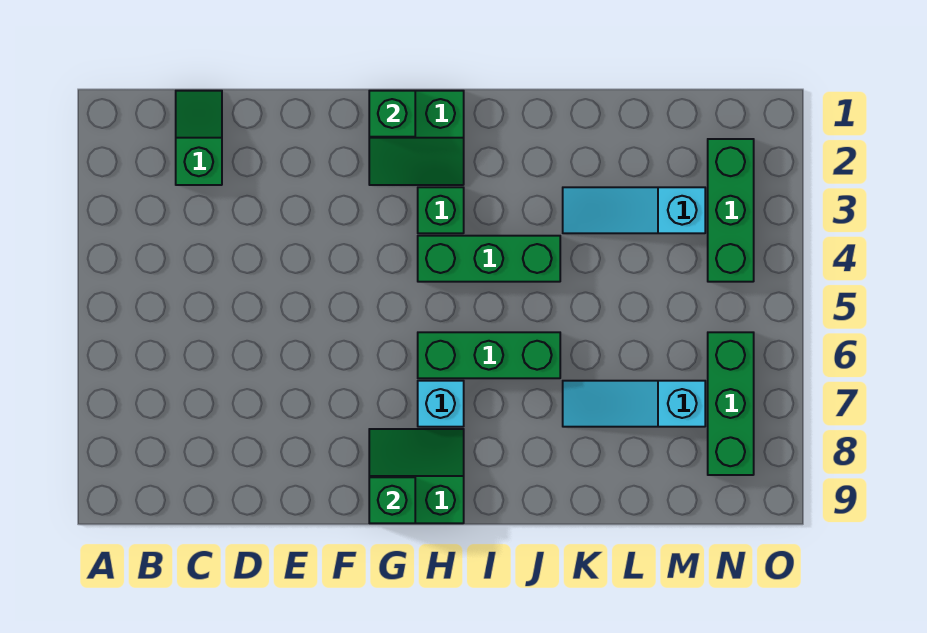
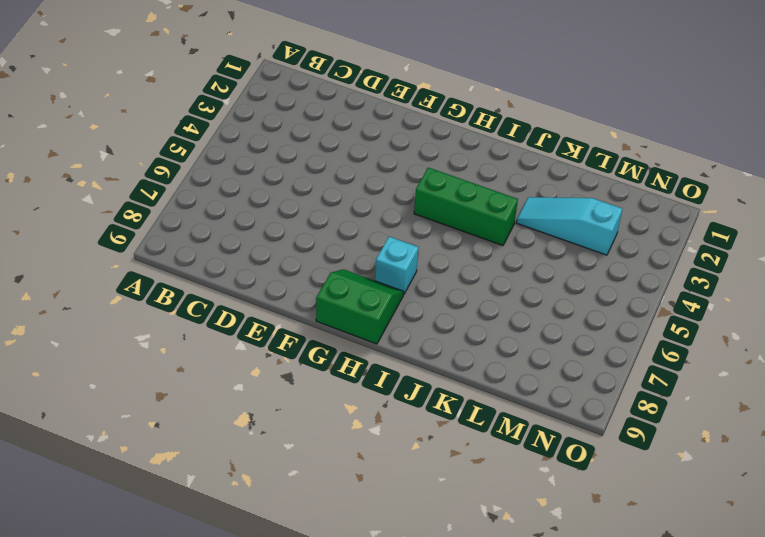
none -> green 1x2 slope [176,91,222,185]
none -> green 2x2 slope [369,91,464,185]
none -> green 1x1 brick [418,187,464,233]

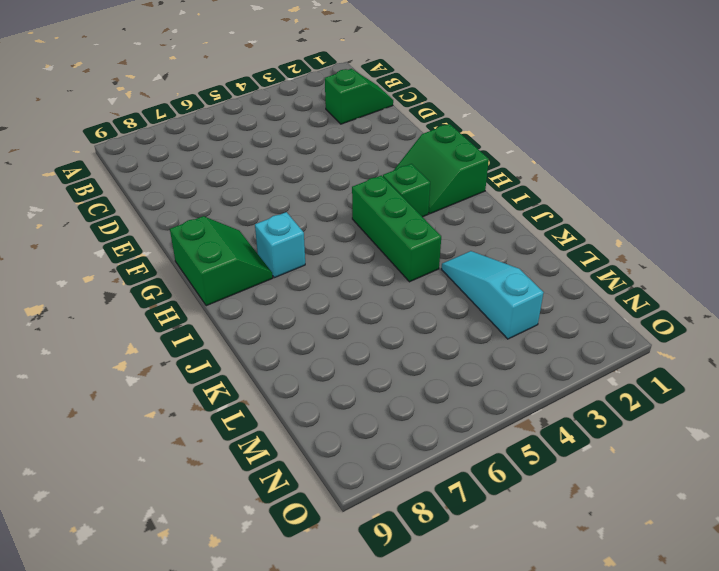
none -> green 1x3 brick [418,332,560,378]
none -> cyan 1x3 slope [563,381,705,427]
none -> green 1x3 brick [708,139,754,282]

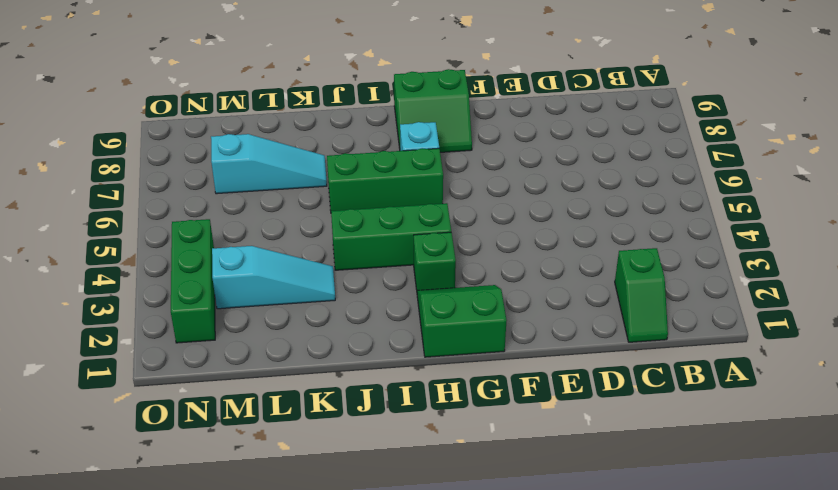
none -> green 1x3 brick [708,332,754,475]
none -> green 1x1 brick [369,91,415,137]
none -> green 1x1 brick [369,477,415,523]

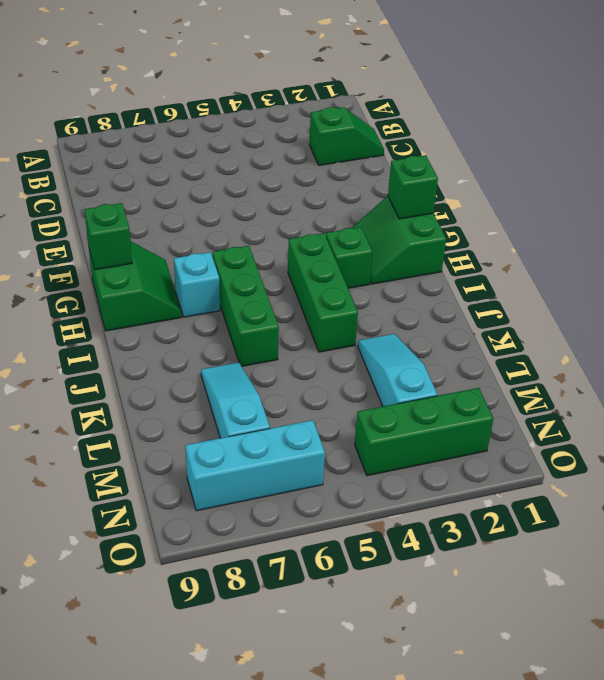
cyan 1x3 brick [185,420,325,511] -> green 1x3 brick [708,332,754,475]

